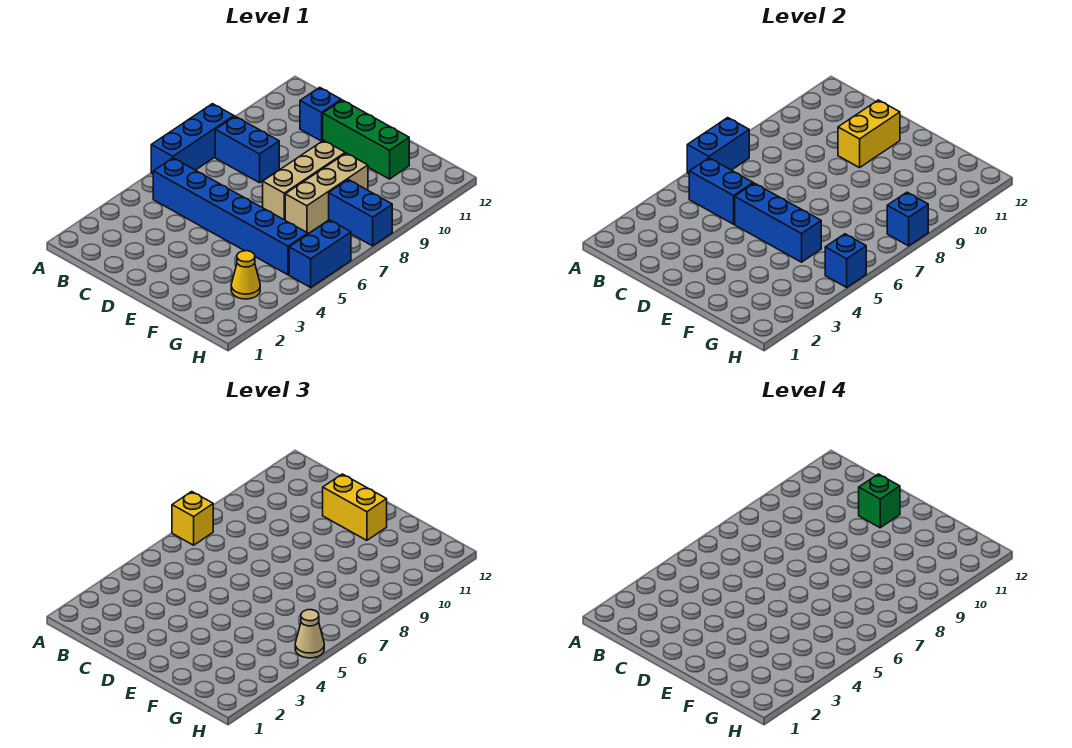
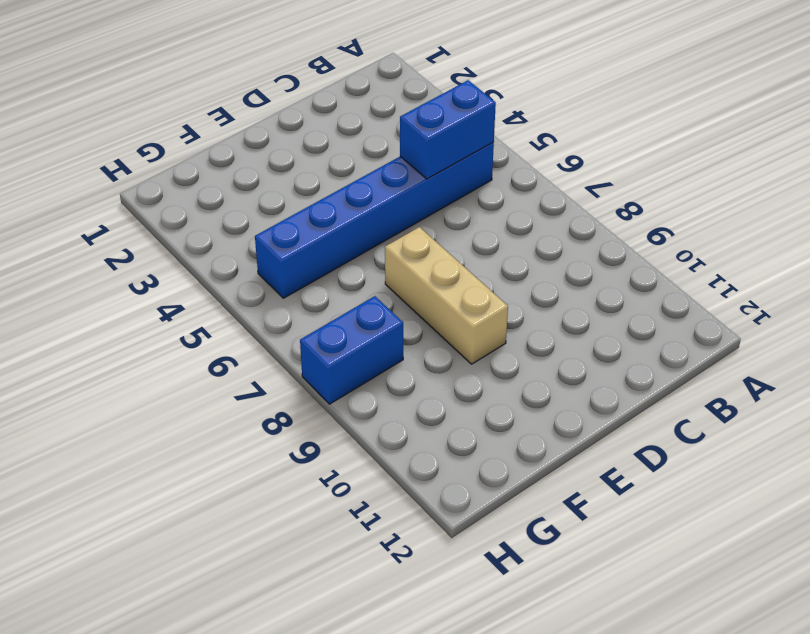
none -> blue 1x3 brick [151,104,234,174]
none -> blue 1x2 brick [215,116,279,183]
none -> blue 1x1 brick [300,87,341,141]

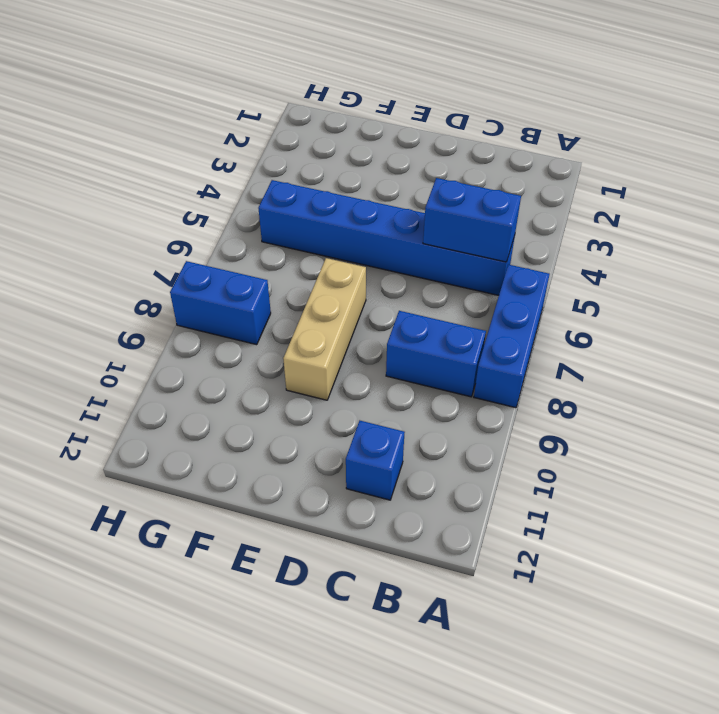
none -> green 1x3 brick [323,100,409,179]
none -> tan 1x3 brick [285,153,368,234]
none -> yellow 1x1 cone [231,251,260,299]

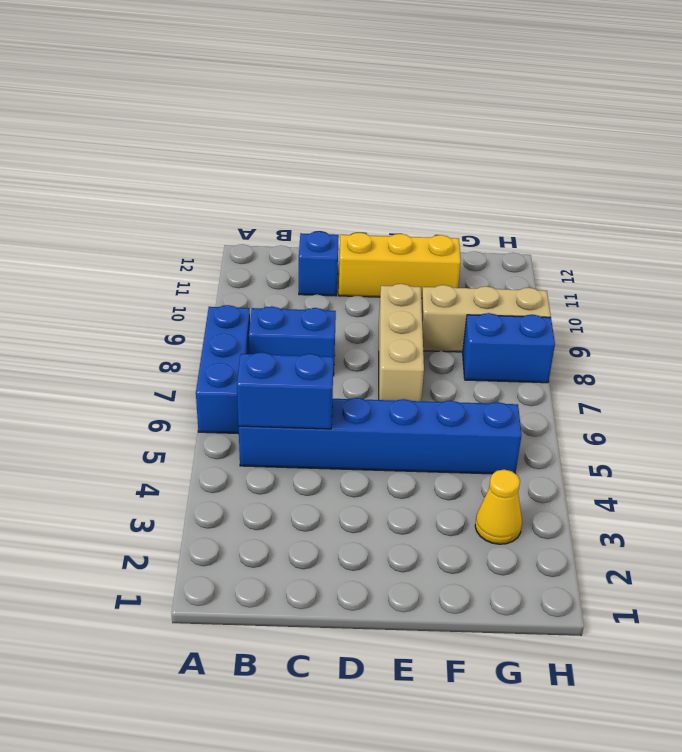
yellow 1x3 brick [339,233,461,298] -> green 1x3 brick [323,100,409,179]
tan 1x3 brick [421,285,551,352] -> tan 1x3 brick turned to [285,153,368,234]
none -> blue 1x2 brick [289,220,351,287]
none -> blue 1x2 brick [687,118,749,174]
none -> blue 1x3 brick [735,183,821,262]

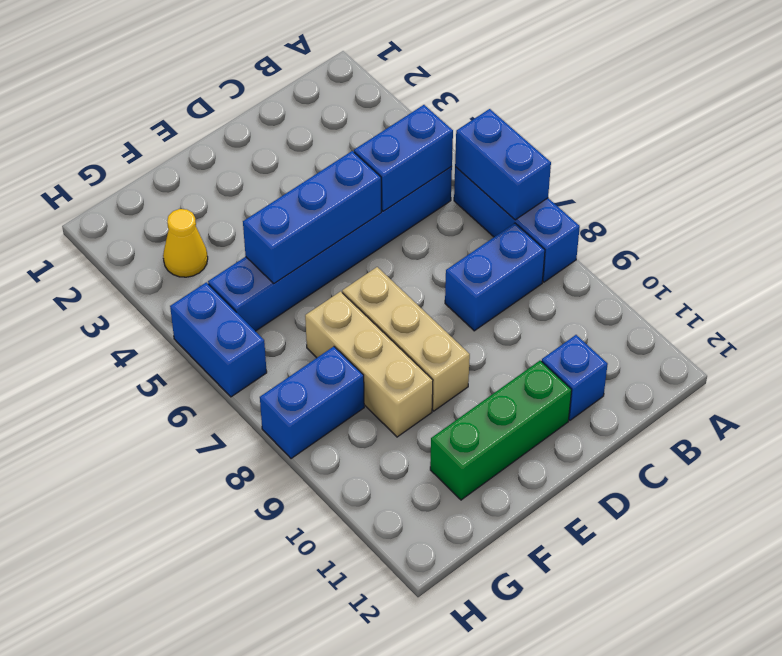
none -> yellow 1x2 brick [838,100,900,168]
none -> blue 1x1 brick [825,234,866,287]
none -> blue 1x1 brick [887,192,928,246]

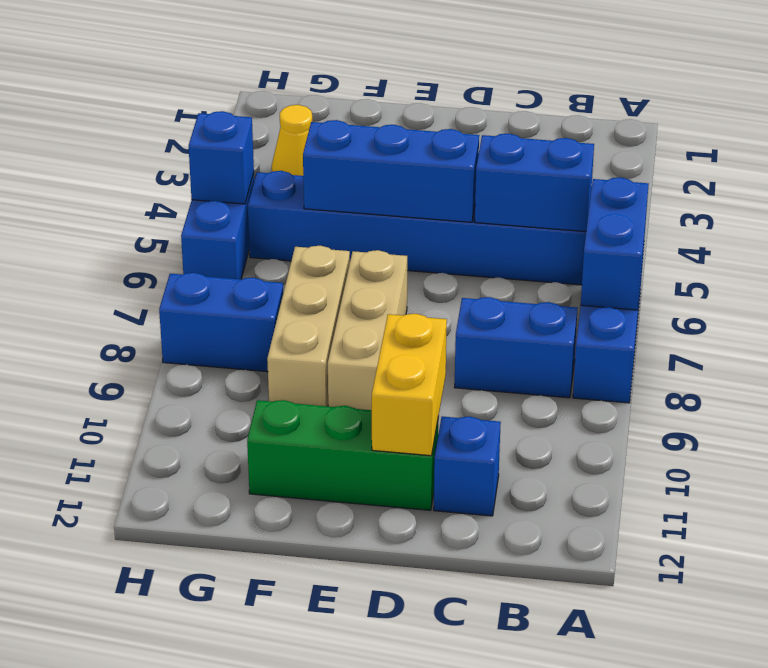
none -> blue 1x1 brick [887,192,928,246]
none -> yellow 1x1 brick [172,492,213,545]
none -> yellow 1x2 brick [323,474,387,540]

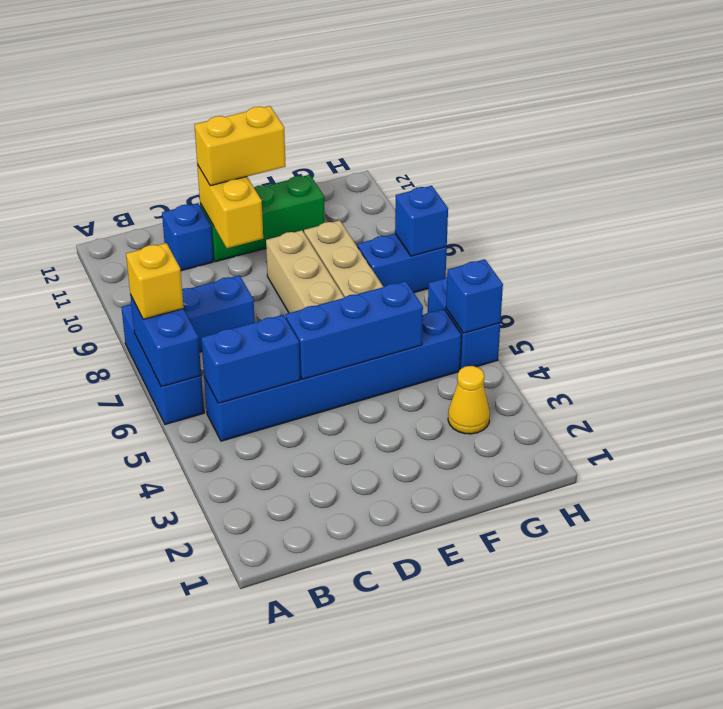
none -> tan 1x1 cone [295,610,324,658]
none -> green 1x1 brick [859,474,900,528]

